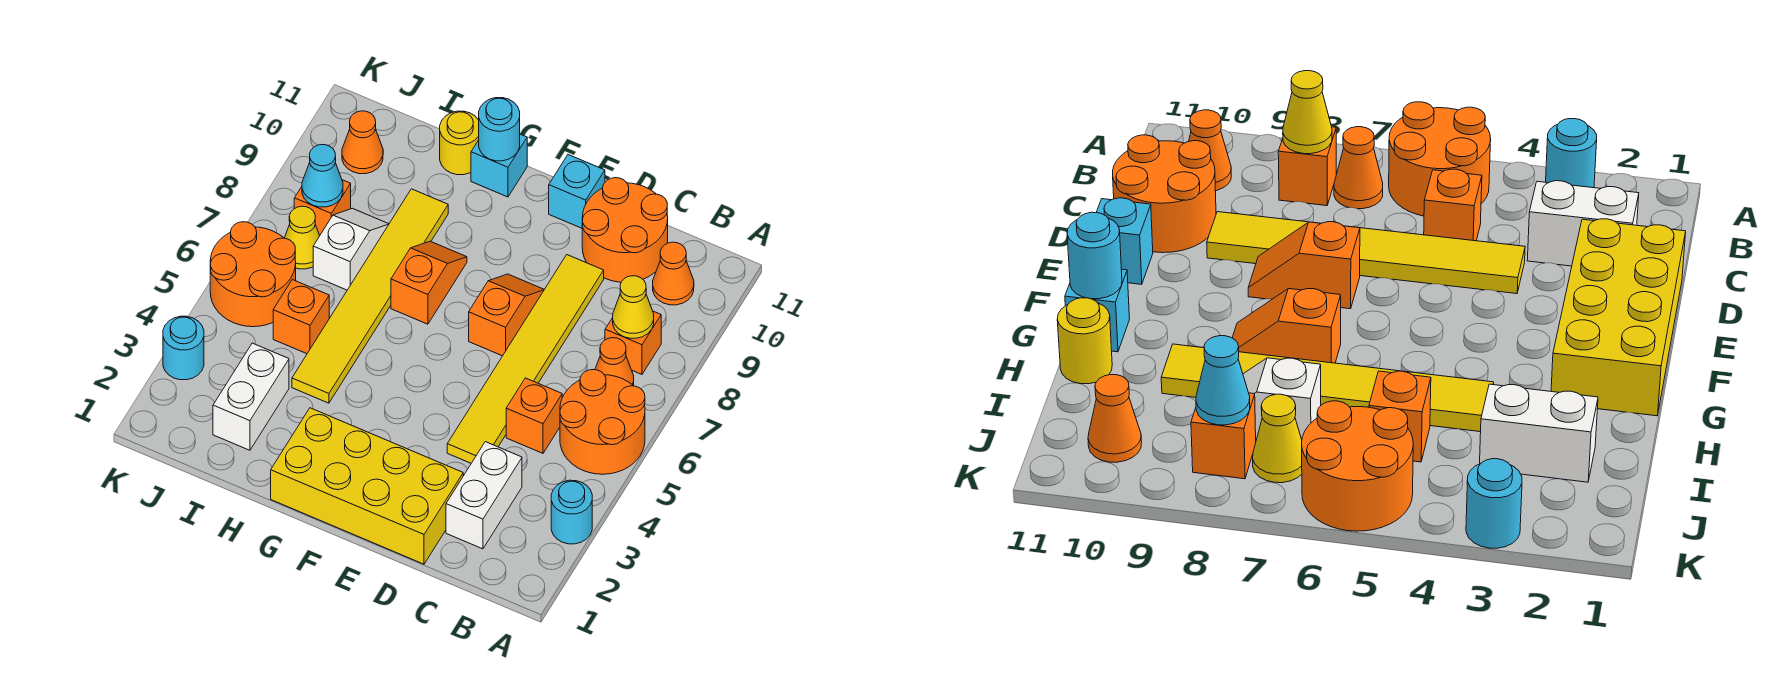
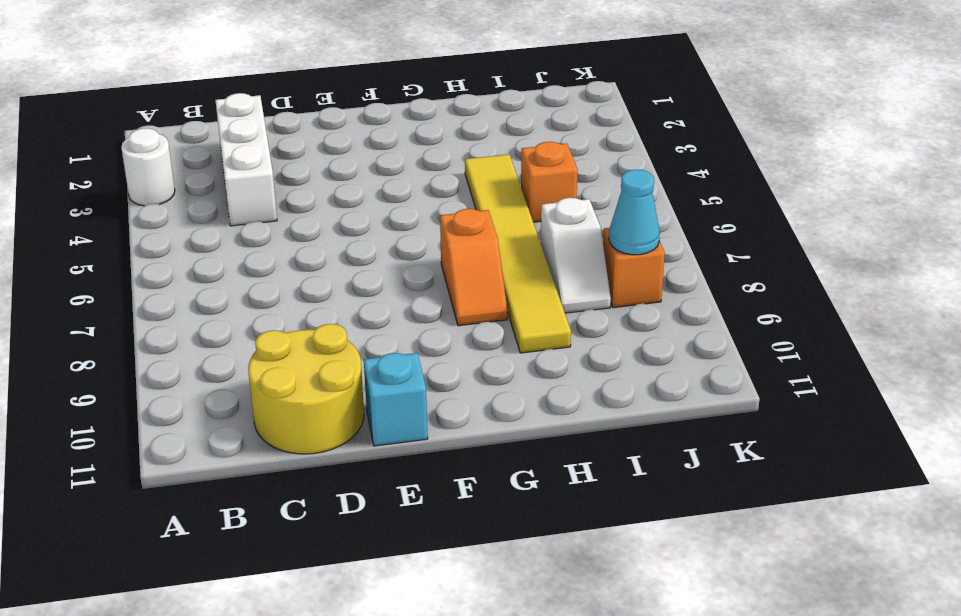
white 1x1 round brick [121,128,175,206] -> cyan 1x1 round brick [551,480,592,544]
white 1x3 brick [215,93,277,226] -> white 1x2 brick [446,442,522,549]
yellow 2x2 round brick [248,324,364,454] -> orange 2x2 round brick [582,178,668,282]
none -> orange 2x2 round brick [560,370,645,474]
none -> orange 1x1 cone [595,338,634,386]
none -> orange 1x1 brick [605,311,661,374]

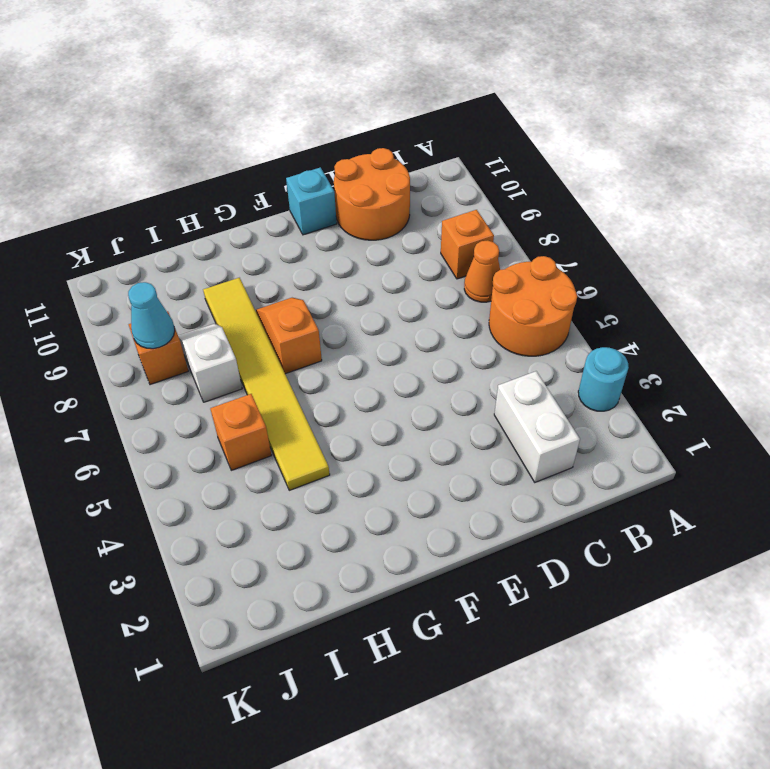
none -> orange 1x1 cone [653,242,694,305]
none -> orange 1x1 brick [506,378,562,453]
none -> yellow 2x4 brick [271,408,463,564]

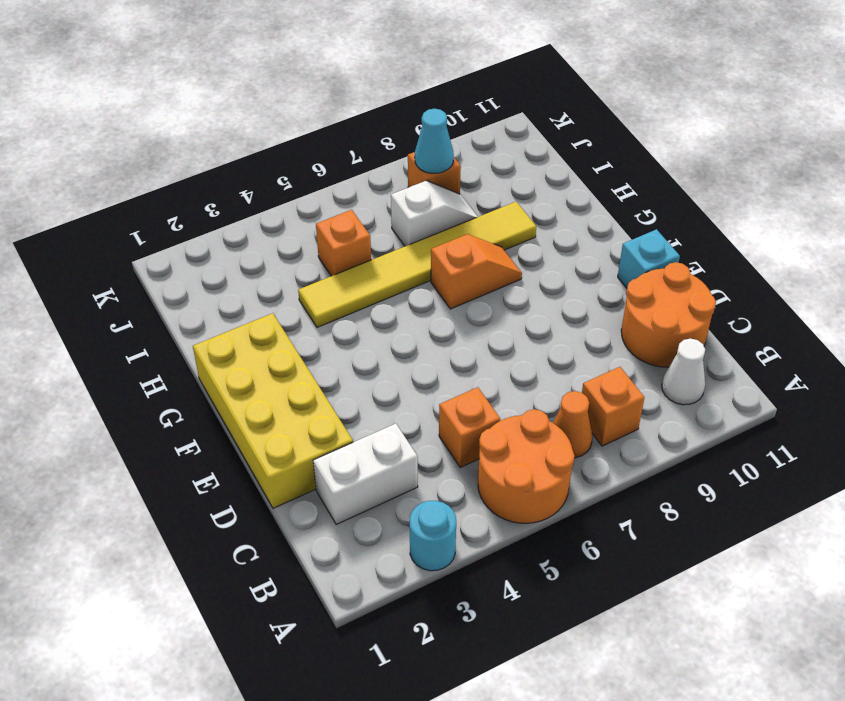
white 1x1 cone [662,339,705,405] -> orange 1x1 cone [653,242,694,305]
none -> yellow 1x6 tile [447,255,604,463]
none -> orange 1x2 slope [469,274,544,356]
none -> cyan 1x1 brick [471,134,527,197]

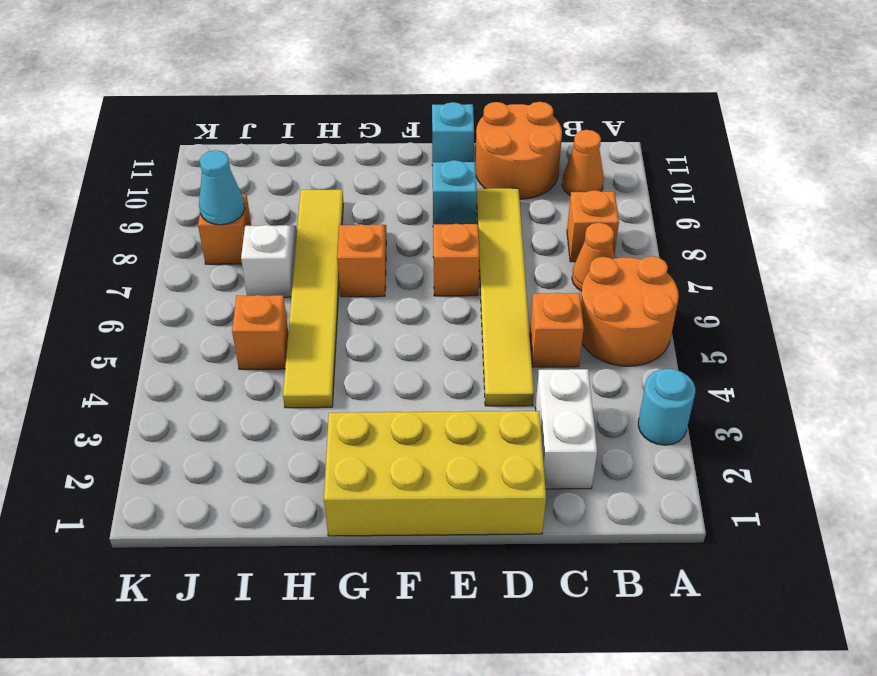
cyan 1x1 brick [433,160,477,224] -> cyan 1x1 brick moved to [471,134,527,197]
none -> yellow 1x1 round brick [440,111,479,175]
none -> white 1x2 brick [213,343,289,450]
none -> orange 2x2 round brick [210,222,296,327]

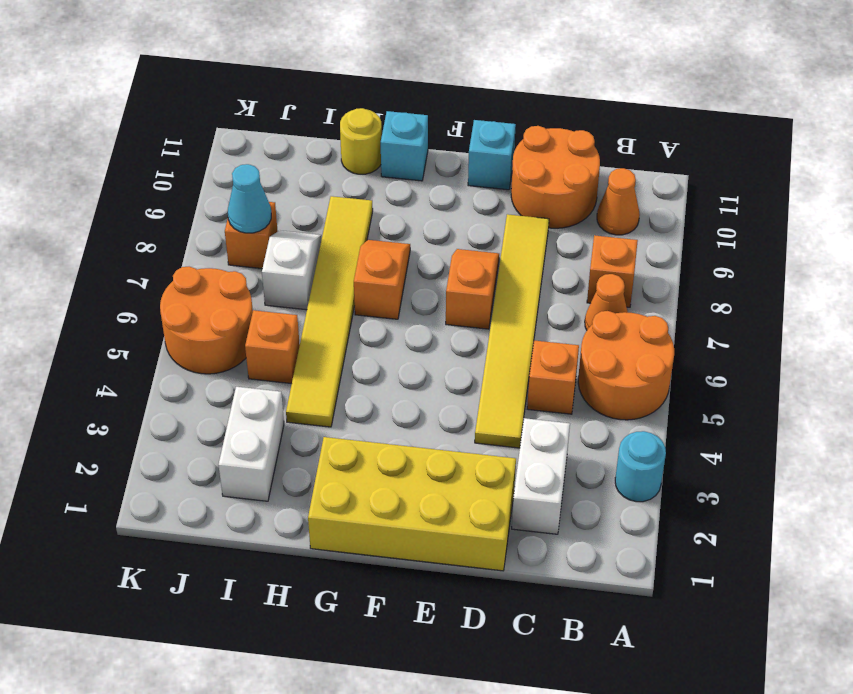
none -> yellow 1x1 cone [285,206,320,269]
none -> orange 1x1 cone [342,111,383,174]
none -> cyan 1x1 round brick [163,316,204,380]

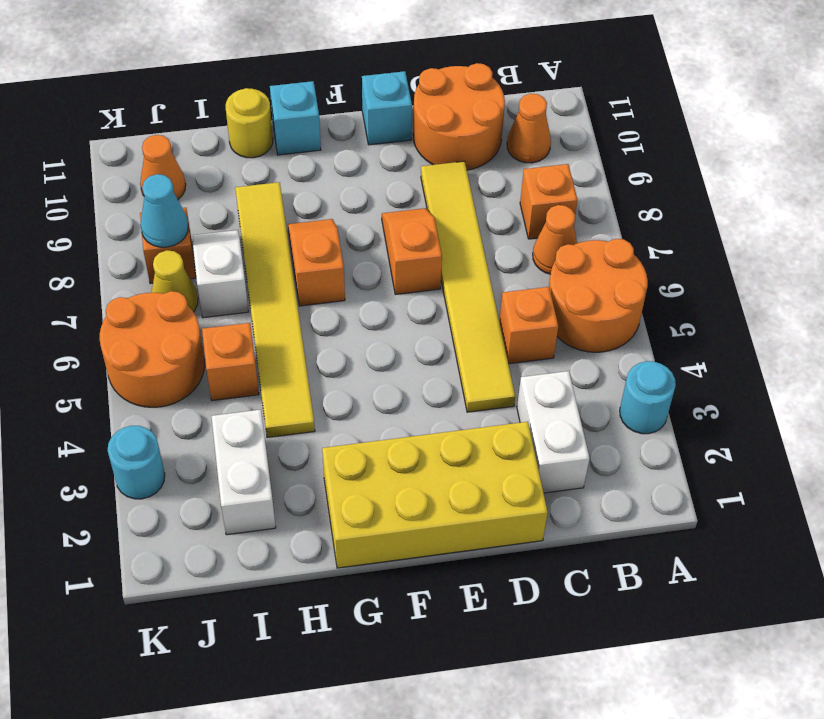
none -> yellow 1x1 cone [613,276,654,338]
none -> cyan 1x1 round brick [479,98,520,161]

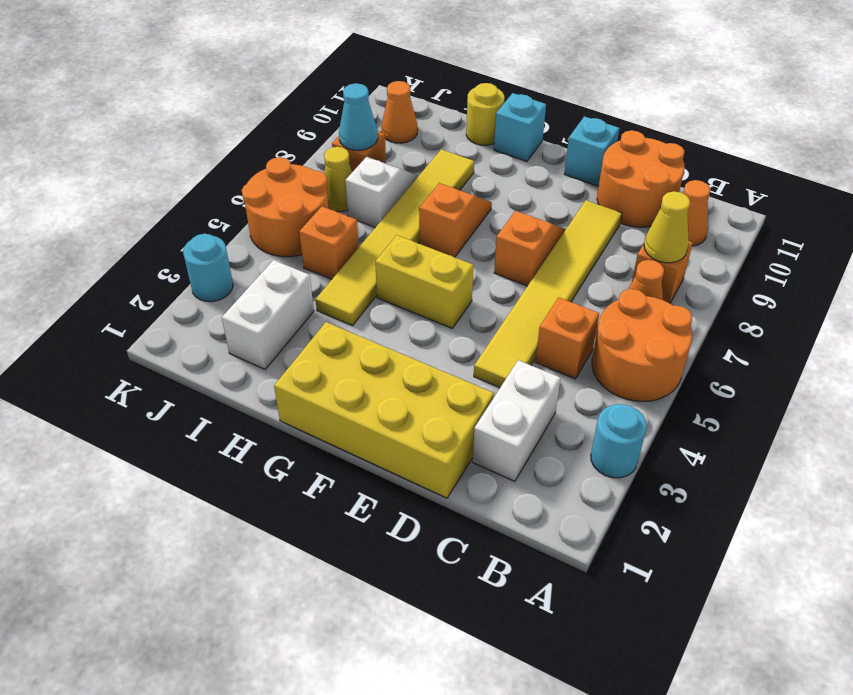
yellow 1x2 brick [375,235,473,328] -> none
none -> cyan 1x1 round brick [479,98,520,161]

